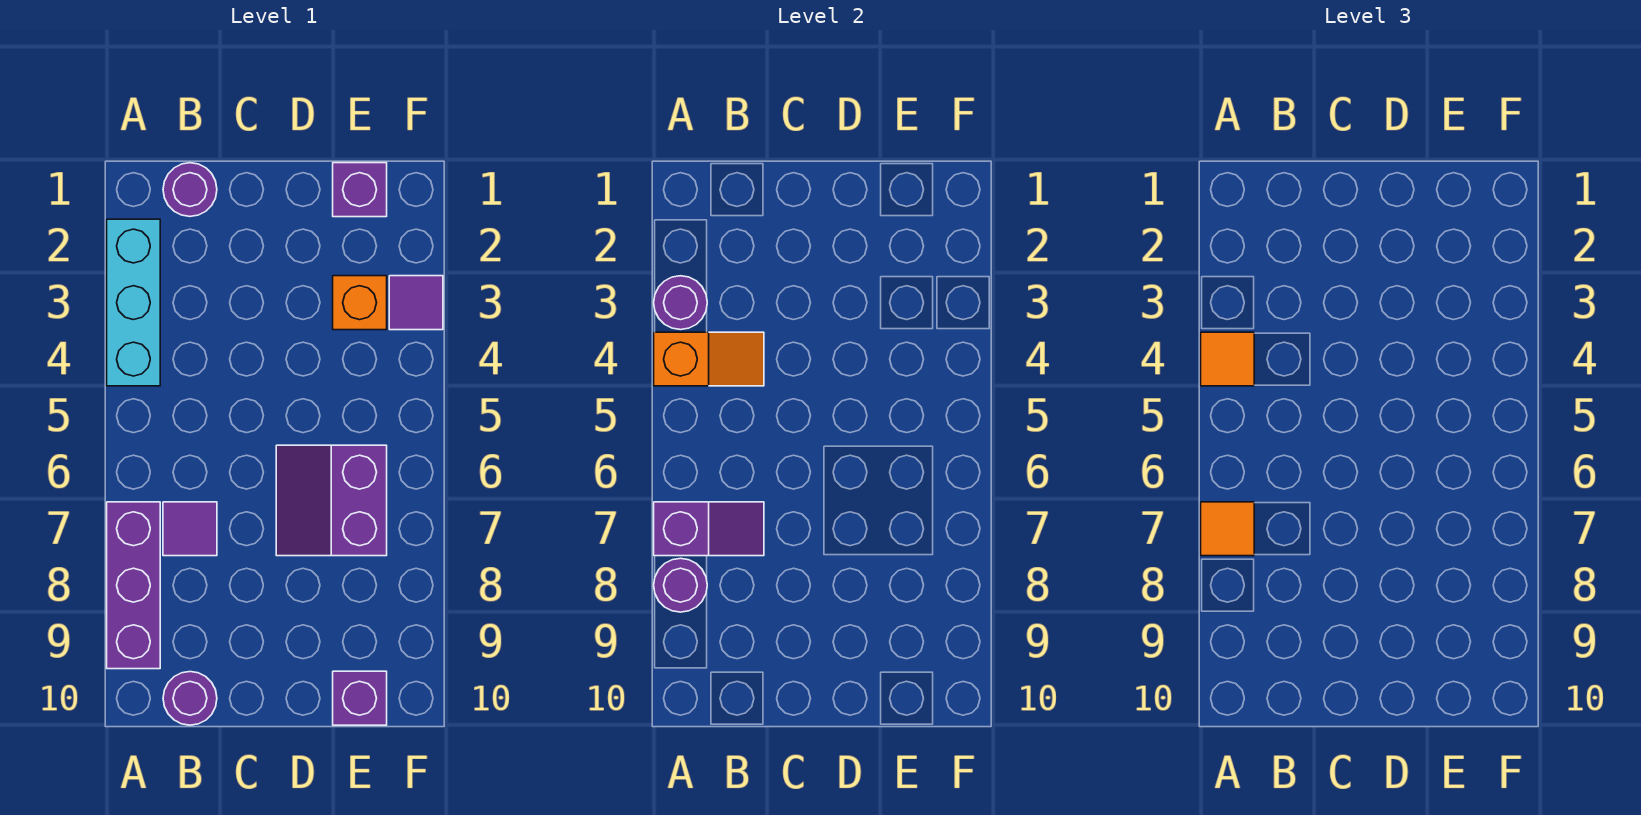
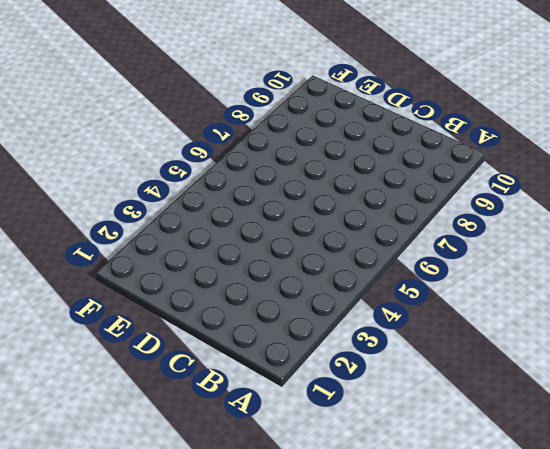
none -> cyan 1x3 brick [107,219,160,386]
none -> purple 1x3 brick [107,502,160,669]
none -> purple 1x1 round brick [163,163,217,216]

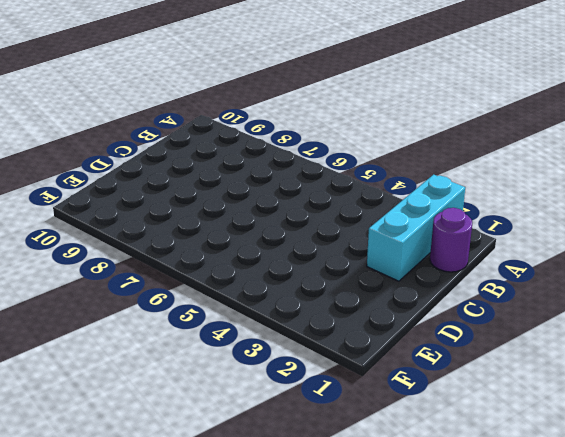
cyan 1x3 brick [367,175,465,281] -> cyan 1x3 brick turned to [107,219,160,386]
none -> purple 1x3 brick [107,502,160,669]
none -> purple 1x1 tile [163,502,217,556]
none -> purple 1x1 round brick [163,672,217,725]

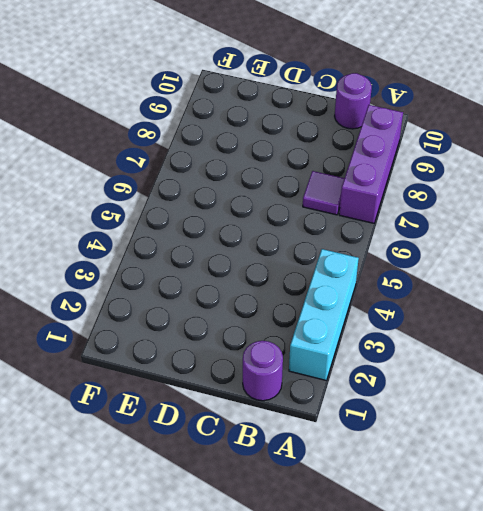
none -> purple 2x2 slope [276,445,387,556]
none -> purple 1x1 brick [333,163,387,217]
none -> orange 1x1 brick [333,276,387,330]

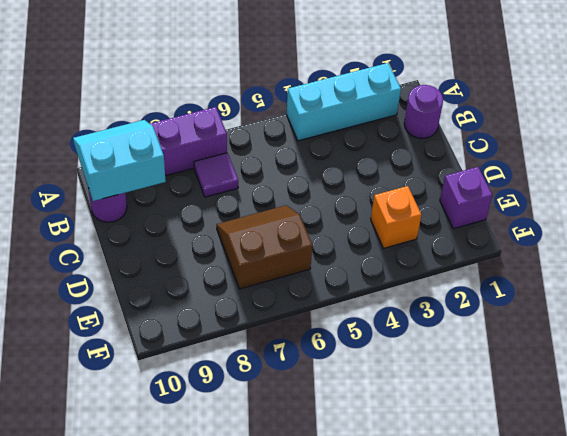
cyan 2x2 slope [73,120,166,201] -> none
brown 2x2 slope [216,205,312,289] -> purple 2x2 slope [276,445,387,556]
none -> purple 1x1 brick [333,671,387,725]
none -> purple 1x1 tile [389,276,443,330]
none -> purple 1x1 round brick [654,276,707,330]

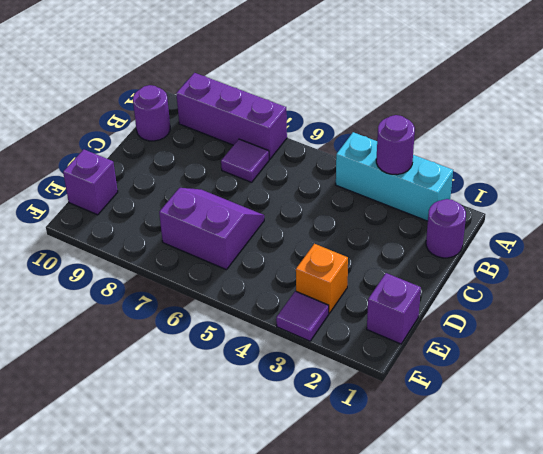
none -> orange 1x2 slope [654,332,764,386]
none -> purple 1x2 slope [654,502,764,556]
none -> purple 1x1 round brick [654,558,707,612]

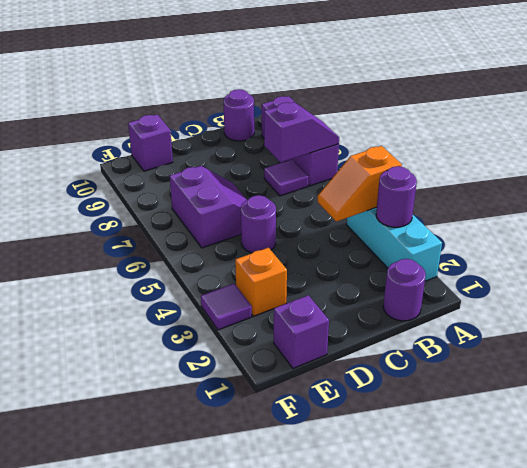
purple 1x2 slope [264,102,339,162] -> purple 1x2 slope turned to [654,502,764,556]
purple 1x1 round brick [241,195,276,253] -> purple 1x1 round brick moved to [654,558,707,612]
none -> orange 1x1 tile [1201,332,1254,386]
none -> orange 1x1 tile [1201,502,1254,556]

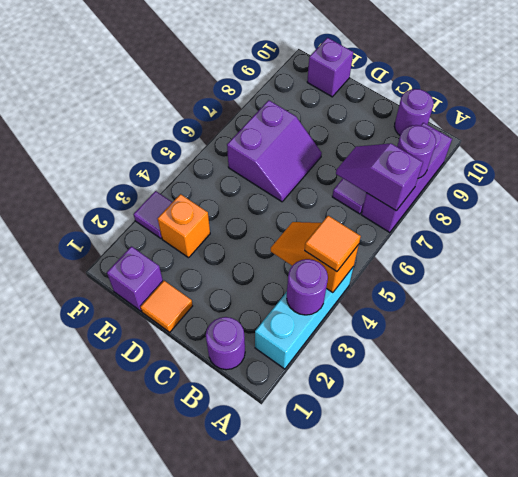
orange 1x1 tile [140,281,193,332] -> orange 1x1 tile moved to [1201,502,1254,556]

